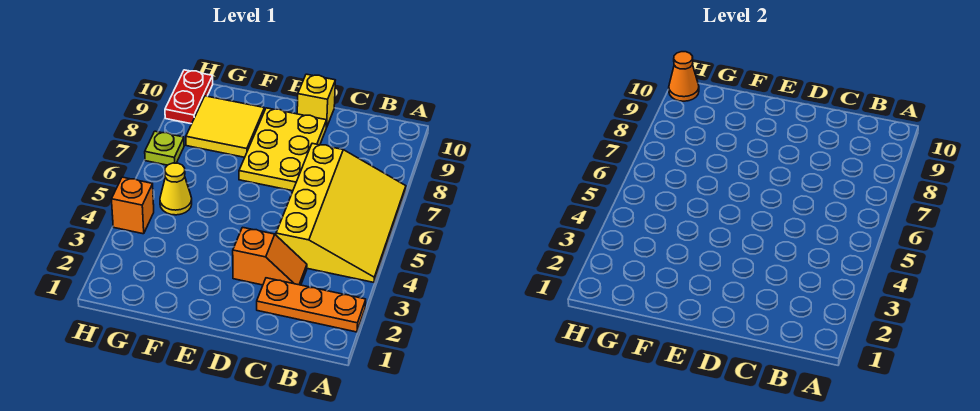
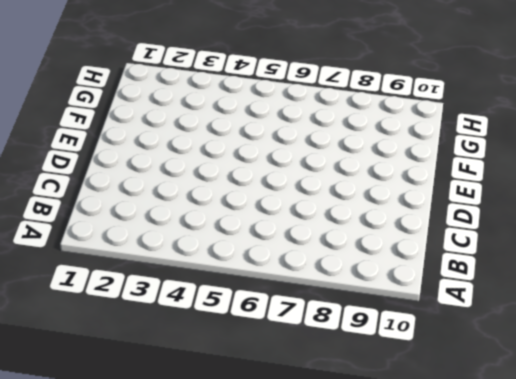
none -> orange 1x3 plate [257,278,366,332]
none -> yellow 3x4 slope [276,143,406,282]

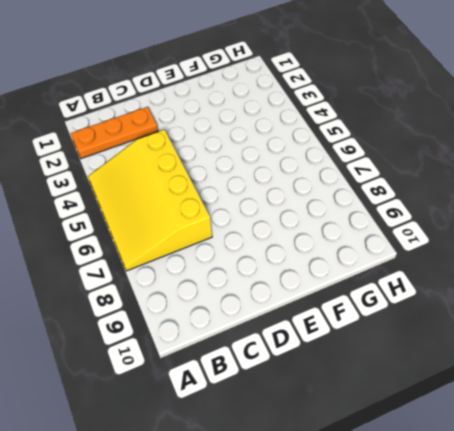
none -> orange 1x2 slope [233,227,307,285]
none -> yellow 2x3 plate [239,108,327,191]

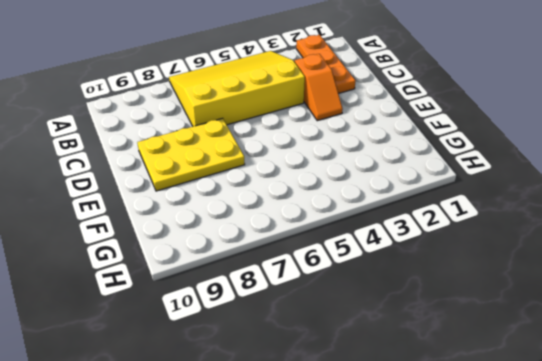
orange 1x2 slope [294,54,343,121] -> orange 1x2 slope turned to [233,227,307,285]
none -> yellow 1x1 brick [297,74,335,128]
none -> yellow 2x2 tile [186,96,264,157]

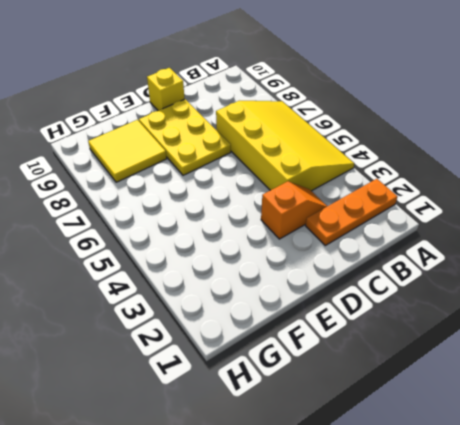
none -> yellow 1x1 cone [160,163,192,215]
none -> orange 1x1 brick [111,177,154,234]

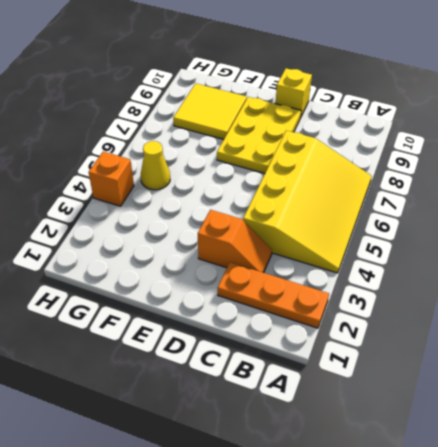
none -> lime 1x1 plate [145,131,184,165]
none -> red 1x2 plate [165,70,213,124]

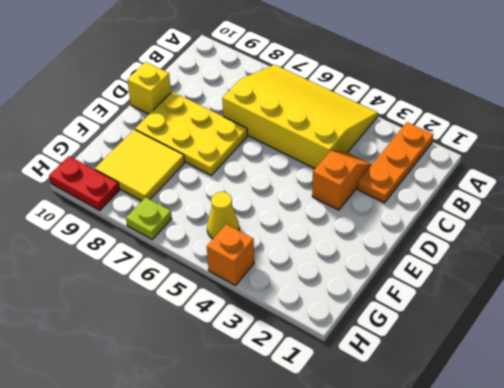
none -> orange 1x1 cone [669,52,699,101]

